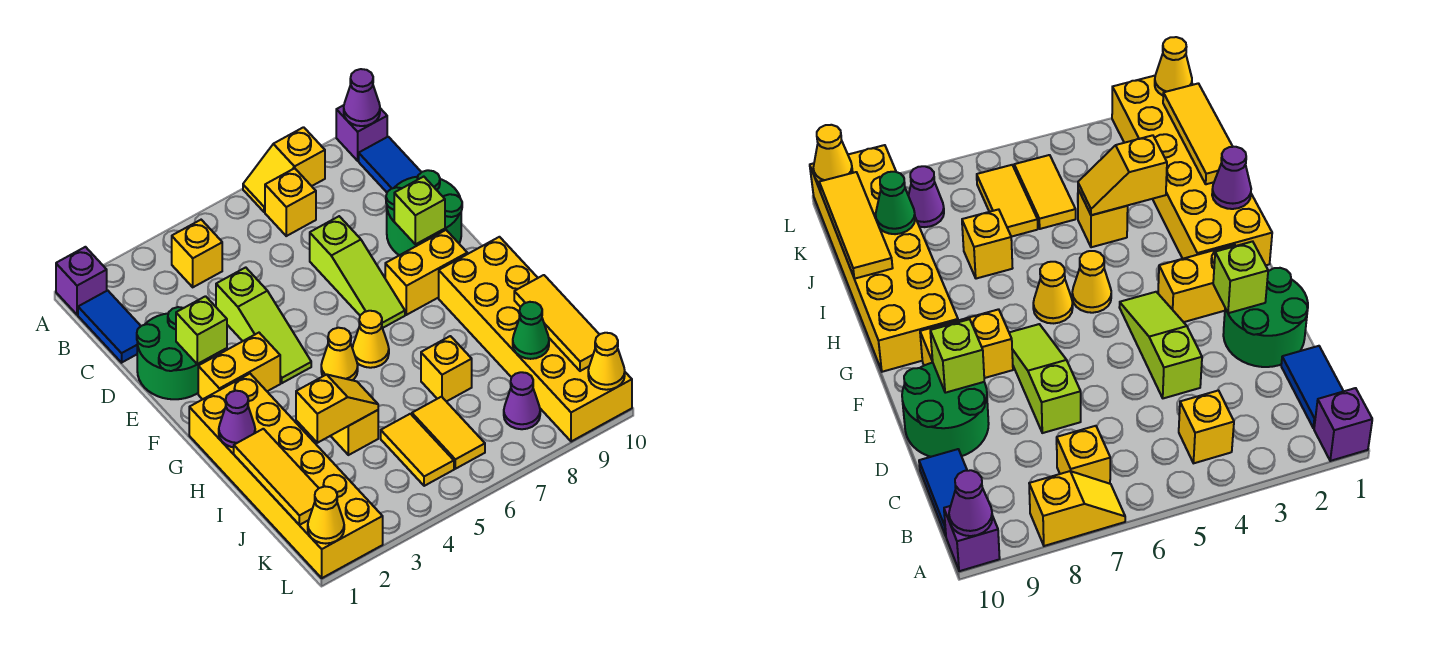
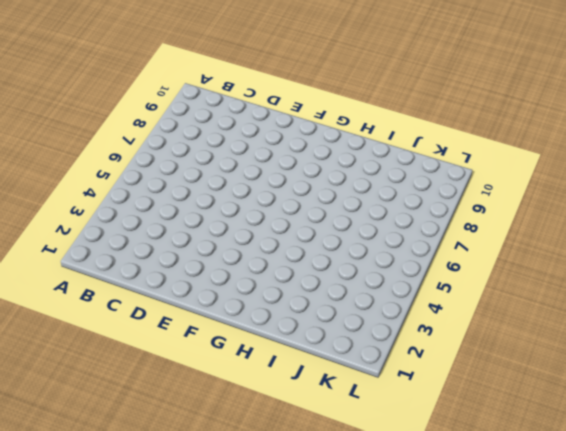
none -> purple 1x1 brick [56,247,107,315]
none -> yellow 1x2 slope [243,127,325,212]
none -> purple 1x1 brick [336,105,387,161]
none -> blue 1x2 tile [78,290,141,363]

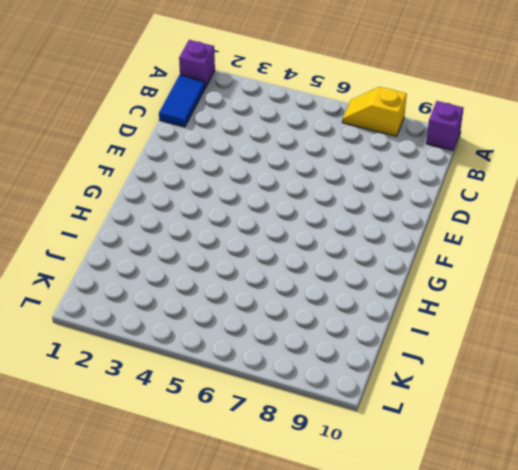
none -> yellow 1x1 brick [172,220,222,287]
none -> yellow 1x1 brick [265,168,316,236]
none -> blue 1x2 tile [359,137,421,192]
none -> green 2x2 round brick [137,307,212,399]

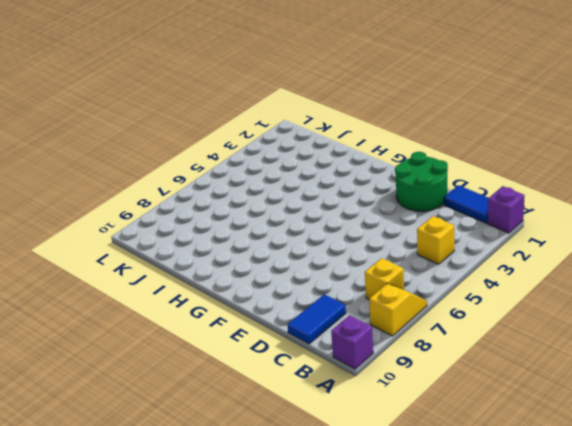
blue 1x2 tile [287,294,346,344] -> blue 1x2 tile turned to [359,137,421,192]
none -> lime 1x3 slope [216,267,311,383]
none -> lime 1x3 slope [310,216,405,328]
none -> green 2x2 round brick [386,170,462,255]
none -> yellow 1x2 brick [198,333,280,399]

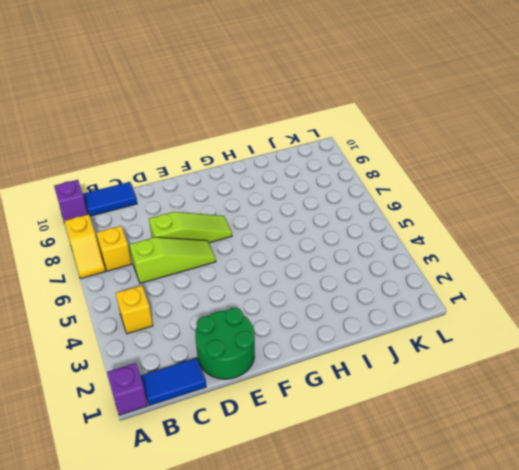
lime 1x3 slope [129,237,216,283] -> lime 1x3 slope moved to [216,267,311,383]
none -> green 2x2 round brick [386,170,462,255]
none -> yellow 1x2 brick [198,333,280,399]
none -> yellow 1x2 brick [385,230,467,315]
none -> yellow 2x6 brick [189,374,383,578]

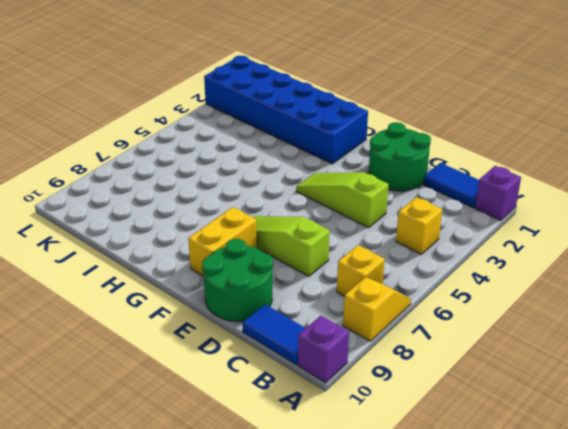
blue 2x6 brick [204,56,368,164] -> yellow 2x6 brick [189,374,383,578]
none -> yellow 1x2 brick [198,333,280,399]
none -> yellow 1x1 cone [321,328,358,380]
none -> yellow 1x1 cone [352,311,389,368]
none -> yellow 2x6 brick [439,237,632,442]

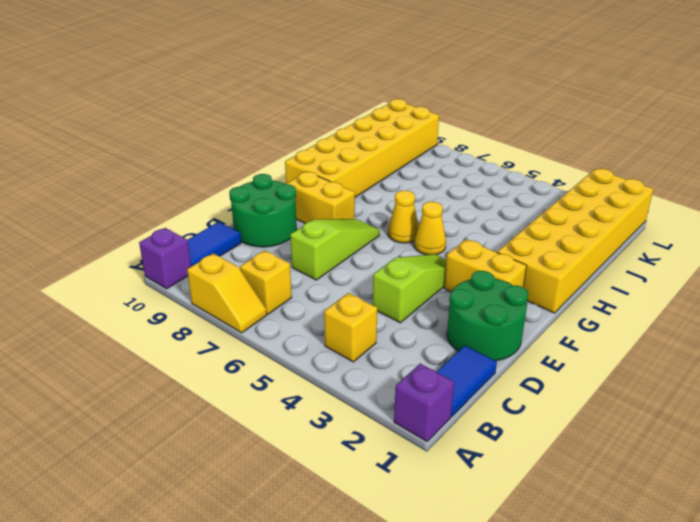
none -> yellow 1x1 brick [331,410,378,455]
none -> yellow 1x1 brick [421,336,472,402]
none -> yellow 1x2 tile [381,414,454,486]
none -> yellow 1x2 tile [412,397,485,469]

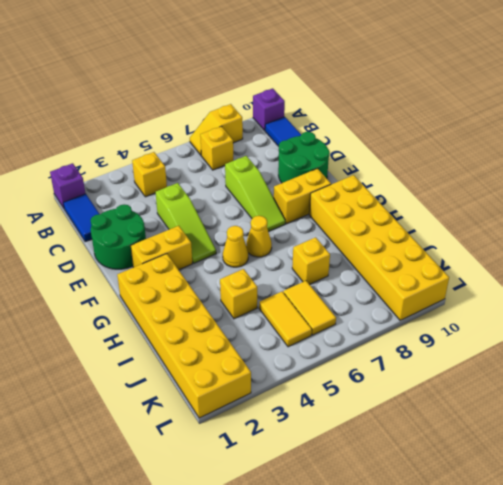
none -> purple 1x1 cone [504,372,540,429]
none -> purple 1x1 cone [344,69,380,126]
none -> lime 1x1 brick [176,296,227,364]
none -> lime 1x1 brick [394,177,445,244]

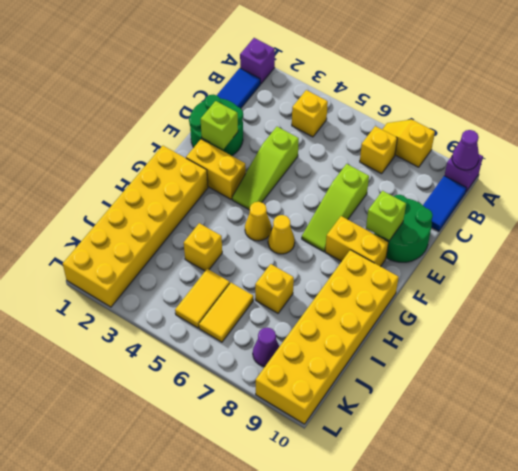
none -> purple 1x1 cone [219,391,255,447]
none -> yellow 1x3 tile [234,429,319,525]
none -> yellow 1x2 slope [296,374,378,443]
none -> yellow 1x3 tile [514,275,600,371]

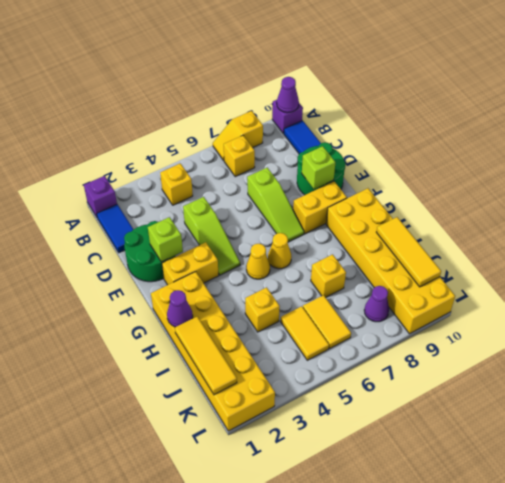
none -> yellow 1x2 slope [296,374,378,443]
none -> green 1x1 cone [513,302,549,359]
none -> yellow 1x1 cone [308,486,344,544]
none -> yellow 1x1 cone [588,333,625,390]

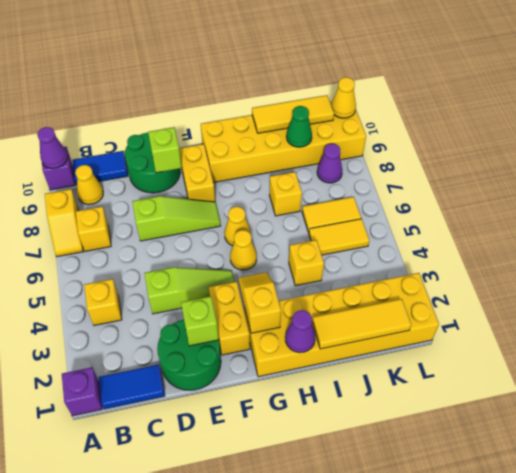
yellow 1x1 cone [75,165,103,205] -> yellow 1x1 cone moved to [308,486,344,544]
yellow 1x2 slope [238,272,281,333] -> yellow 1x2 slope moved to [296,374,378,443]

